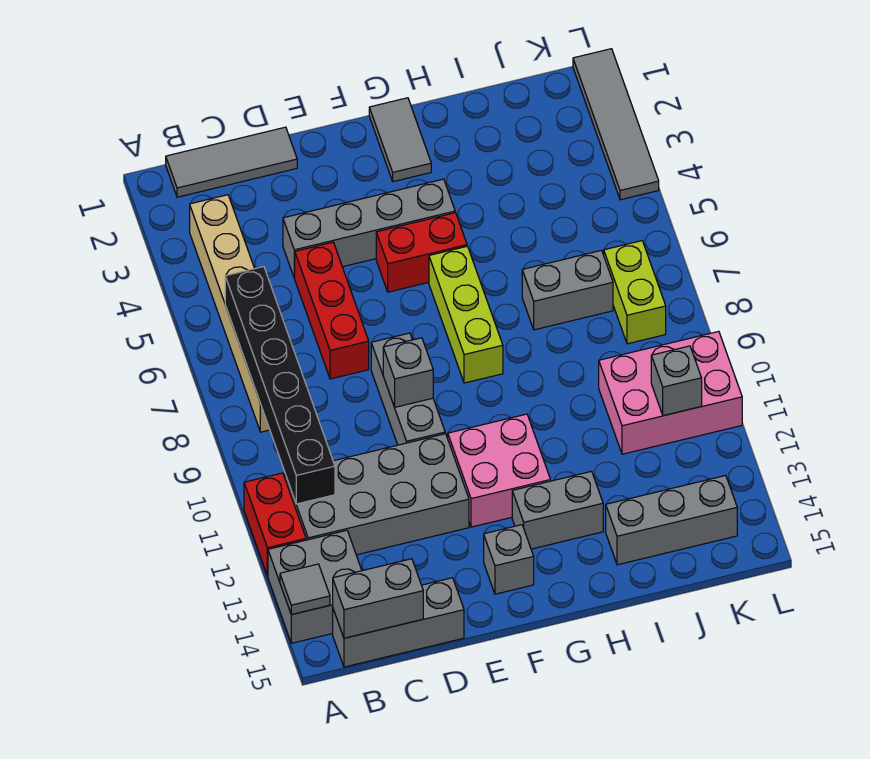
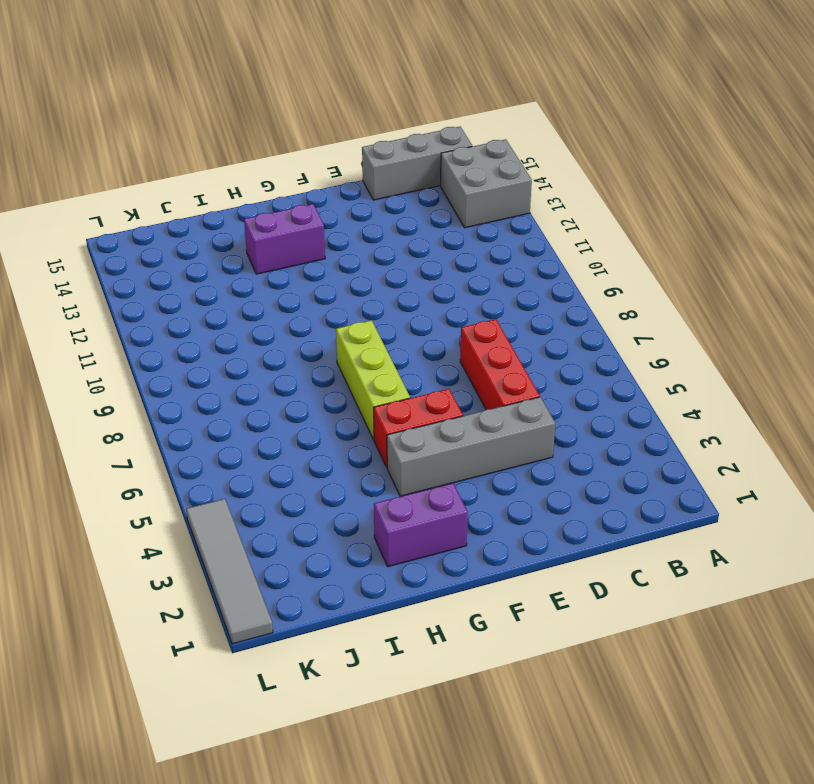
purple 1x2 brick [374,483,468,567] -> grey 1x2 tile [369,98,431,182]
purple 1x2 brick [244,204,325,274] -> grey 1x2 brick [512,471,603,549]
none -> red 1x2 brick [244,473,306,576]
none -> grey 1x3 tile [166,127,297,197]
none -> tan 1x6 brick [190,195,270,432]

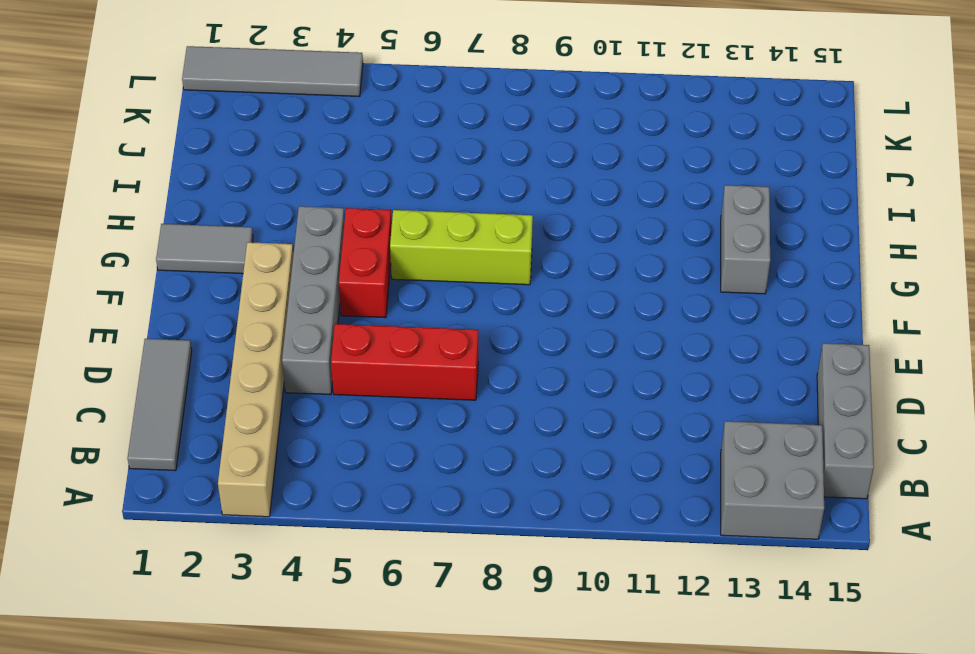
tan 1x6 brick [218,242,293,517] -> tan 1x6 brick turned to [190,195,270,432]
none -> red 1x2 brick [244,473,306,576]
none -> grey 2x4 brick [285,434,469,555]
none -> grey 1x3 brick [371,333,445,445]

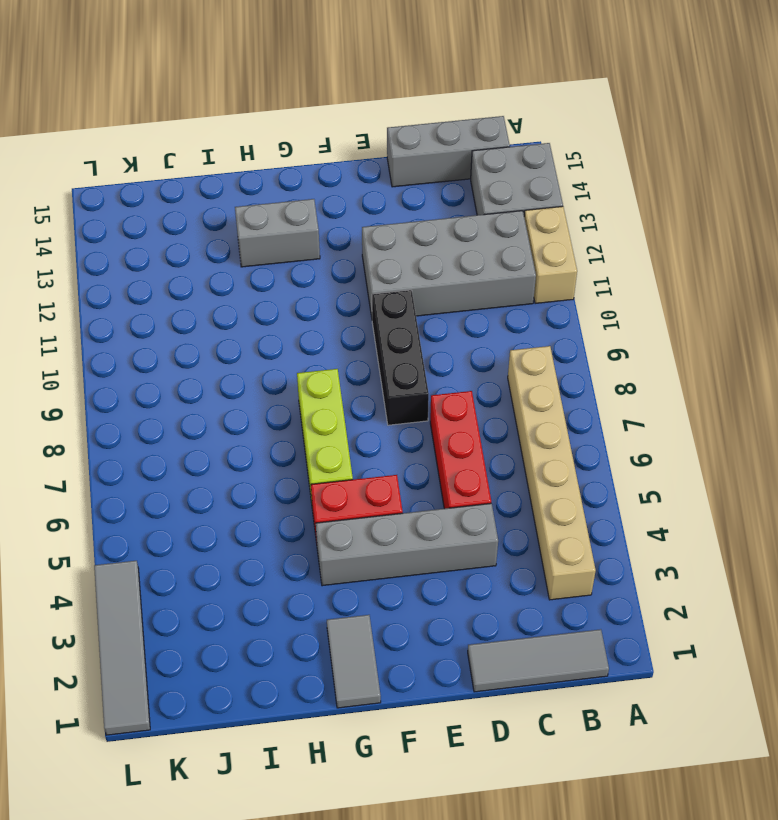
tan 1x2 brick [524,206,577,304] -> red 1x2 brick [244,473,306,576]
black 1x3 brick [372,290,429,425] -> grey 1x3 brick [371,333,445,445]
none -> pink 2x2 brick [448,414,551,527]
none -> grey 1x1 brick [484,525,534,594]
none -> grey 1x2 brick [522,250,613,330]

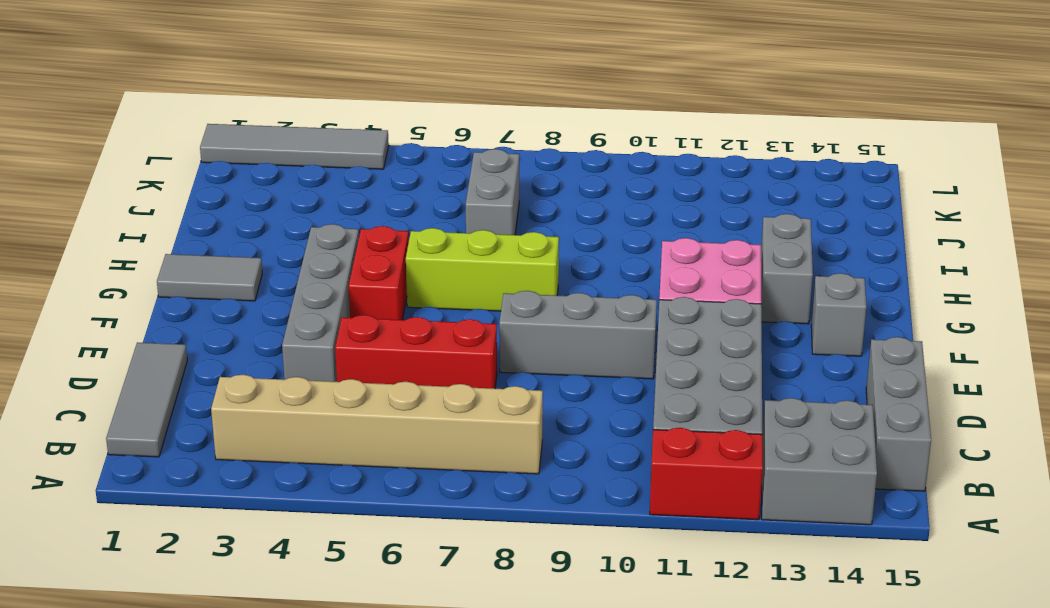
none -> grey 1x3 brick [606,476,737,565]
none -> pink 2x3 brick [599,331,742,454]
none -> lime 1x2 brick [604,241,666,344]

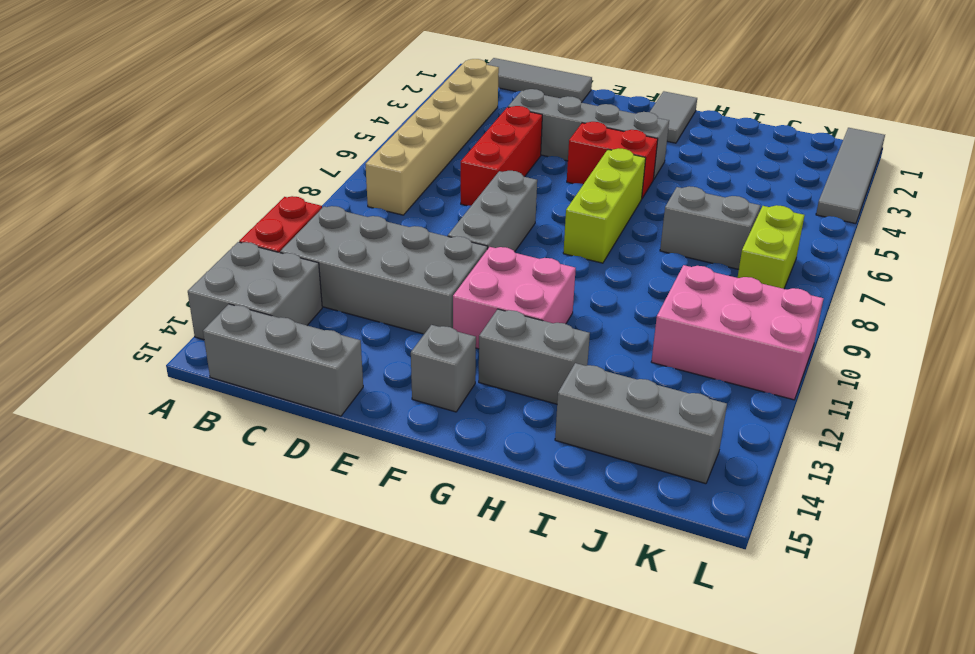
none -> grey 1x1 tile [280,564,330,615]
none -> black 1x6 brick [225,267,335,504]
none -> grey 1x2 brick [333,559,423,638]

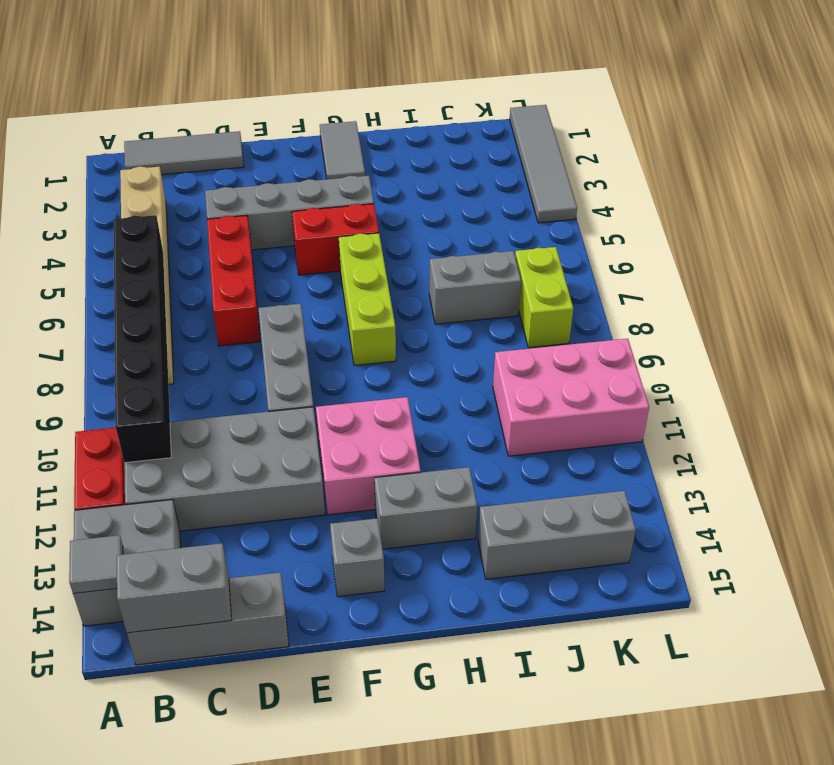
none -> grey 1x1 brick [383,338,433,407]
none -> grey 1x1 brick [651,346,702,416]

